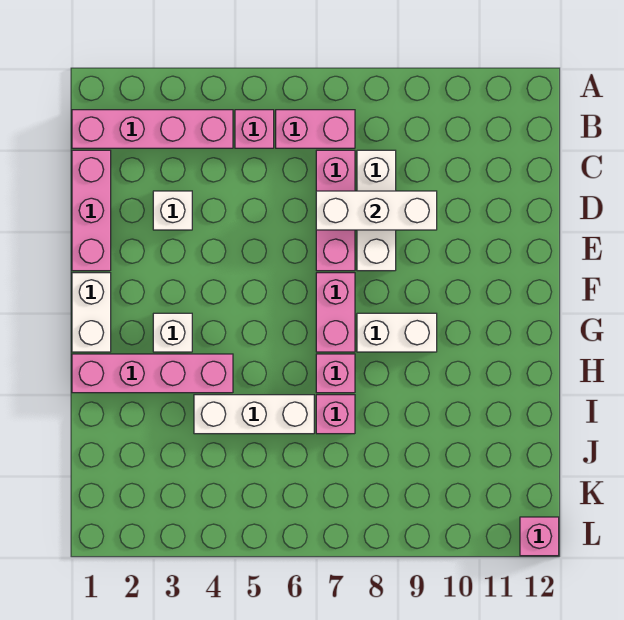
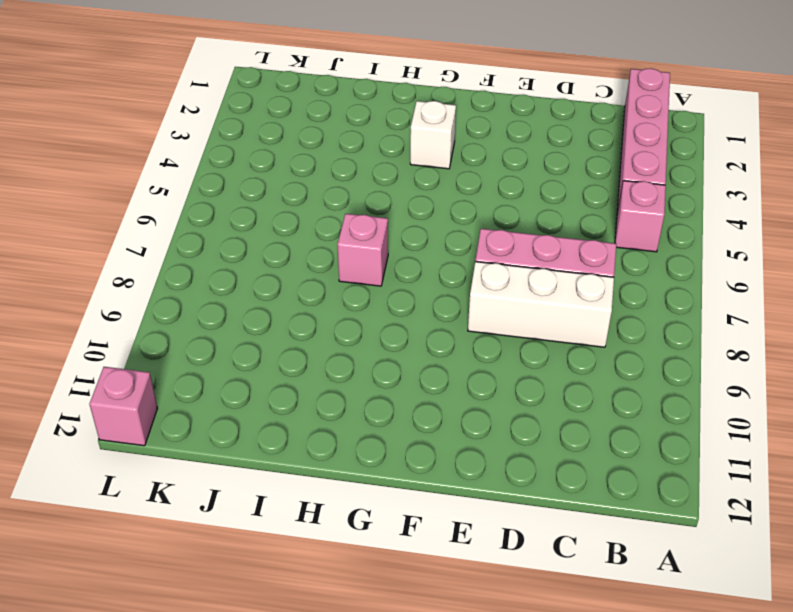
none -> pink 1x2 brick [276,110,355,148]
none -> pink 1x3 brick [72,150,111,271]
none -> white 1x1 brick [153,191,192,230]

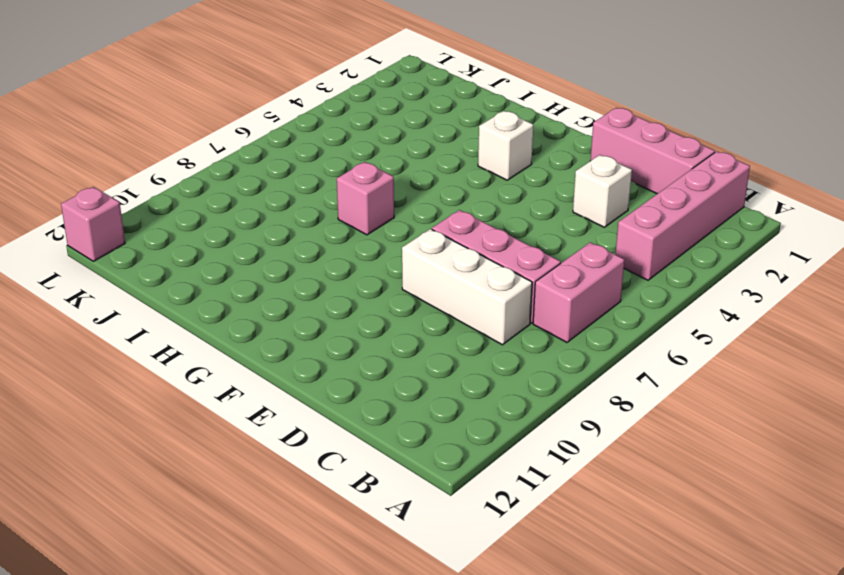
none -> pink 1x1 brick [235,110,274,148]
none -> white 1x2 brick [72,273,111,352]
none -> pink 1x2 brick [316,273,355,352]

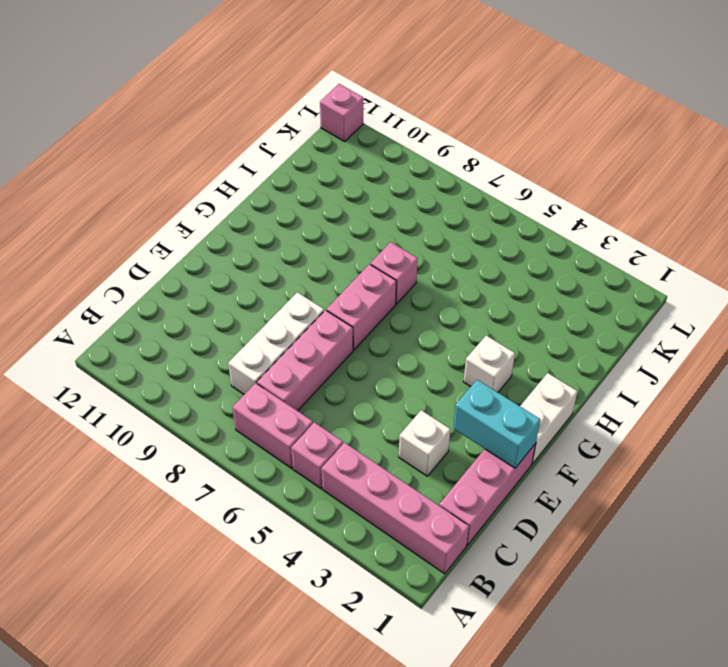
cyan 1x2 brick [453,380,540,468] -> none
none -> white 1x2 brick [357,313,437,352]
none -> pink 1x4 brick [72,354,233,393]
none -> white 1x3 brick [194,395,314,434]

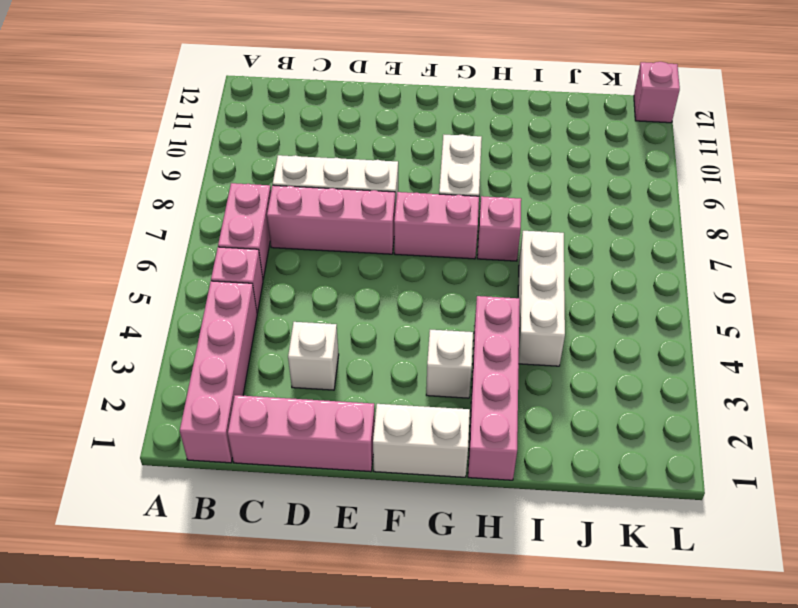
none -> pink 1x1 brick [316,395,355,434]
none -> white 1x3 brick [316,191,437,230]

